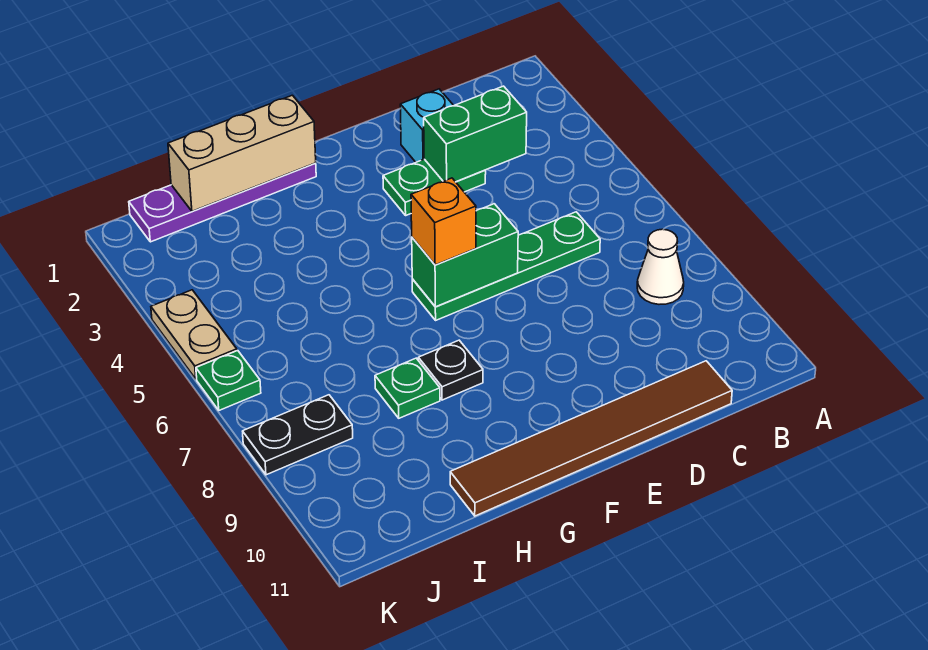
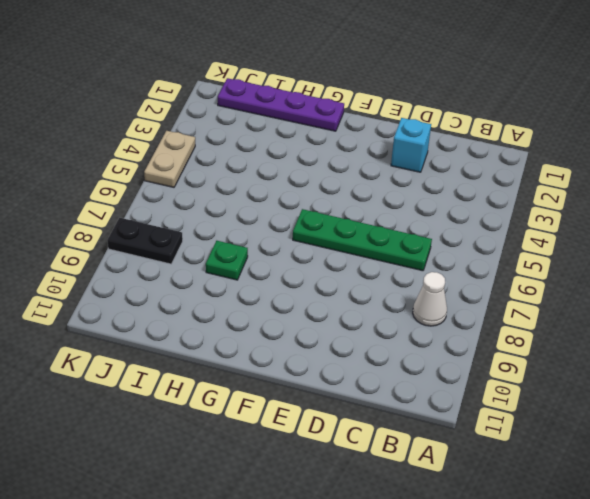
none -> brown 1x6 tile [450,361,732,516]
none -> green 1x2 plate [383,159,486,215]
none -> black 1x1 plate [418,340,483,400]

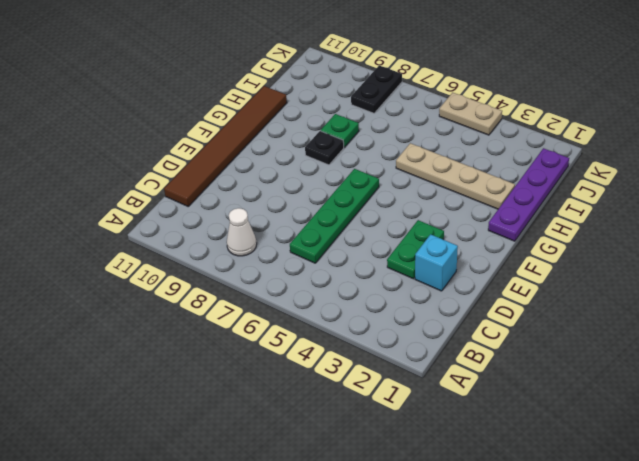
tan 1x4 plate [396,143,515,209] -> none
none -> green 1x1 plate [196,351,261,410]
none -> green 1x2 brick [424,86,527,182]
none -> green 1x2 brick [412,204,518,307]

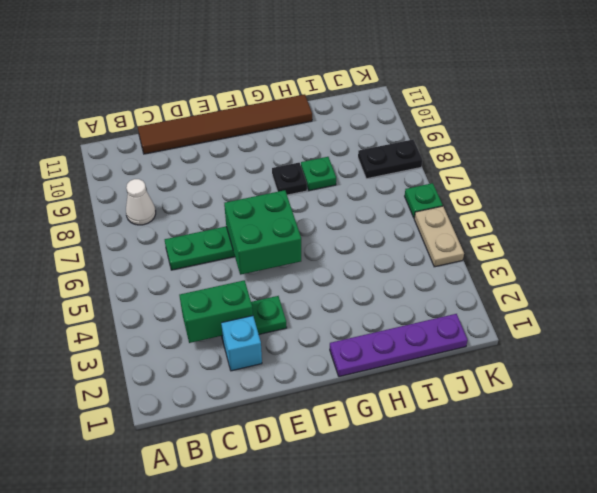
green 2x2 brick [224,190,301,275] -> green 1x2 brick [412,204,518,307]
none -> tan 1x3 brick [168,95,316,211]
none -> orange 1x1 brick [411,178,476,265]

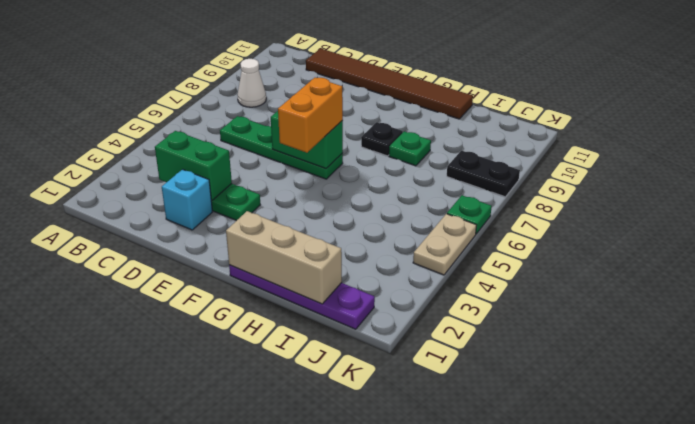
orange 1x2 brick [278,78,343,153] -> orange 1x1 brick [411,178,476,265]

